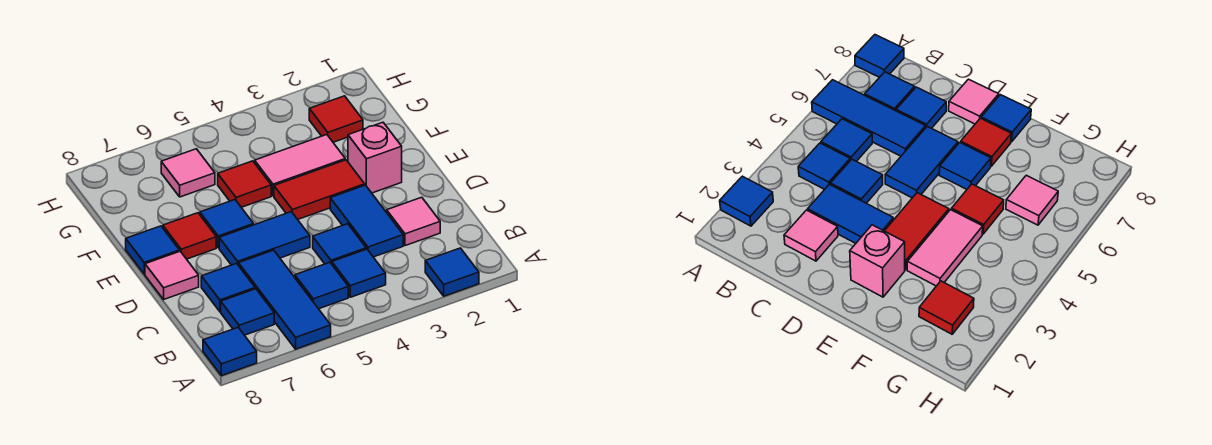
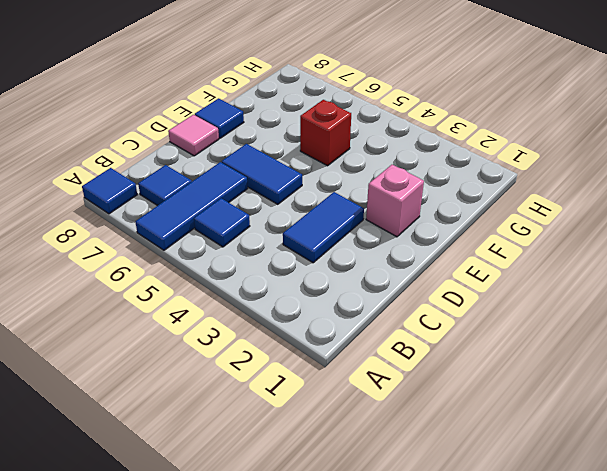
red 1x1 brick [300,100,351,166] -> red 1x1 tile [218,161,271,207]
none -> blue 1x1 tile [425,248,479,296]
none -> blue 1x1 tile [332,249,386,297]
none -> pink 1x1 tile [387,197,440,246]

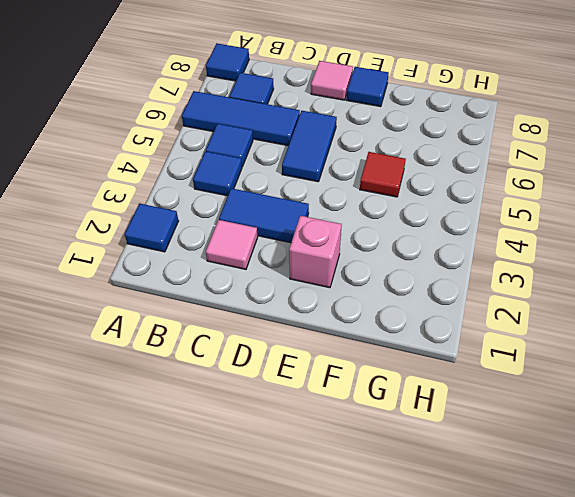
none -> blue 1x1 tile [313,224,366,264]
none -> blue 1x1 tile [201,263,255,312]
none -> red 1x2 tile [274,160,365,219]

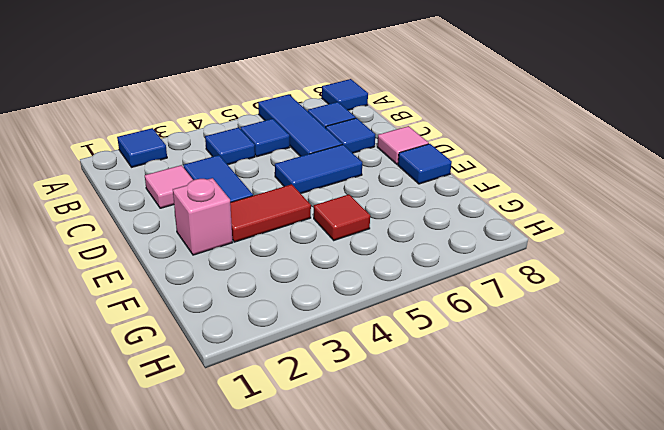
none -> blue 1x1 tile [313,224,366,264]
none -> blue 1x1 tile [200,200,254,248]
none -> red 1x1 tile [163,213,216,259]

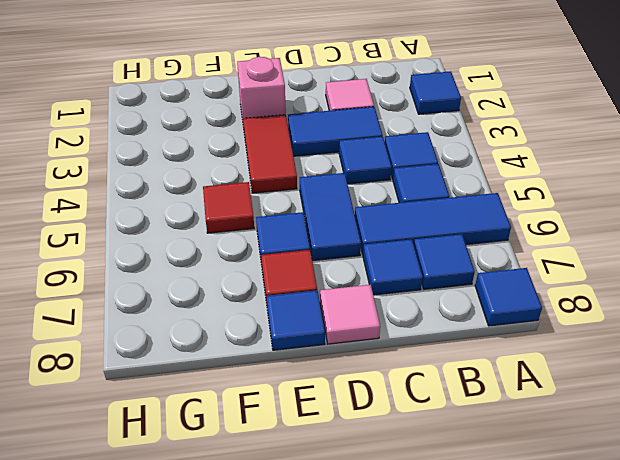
none -> pink 1x2 tile [255,135,345,196]
none -> red 1x1 tile [309,96,363,142]
none -> pink 1x1 tile [161,149,215,197]

